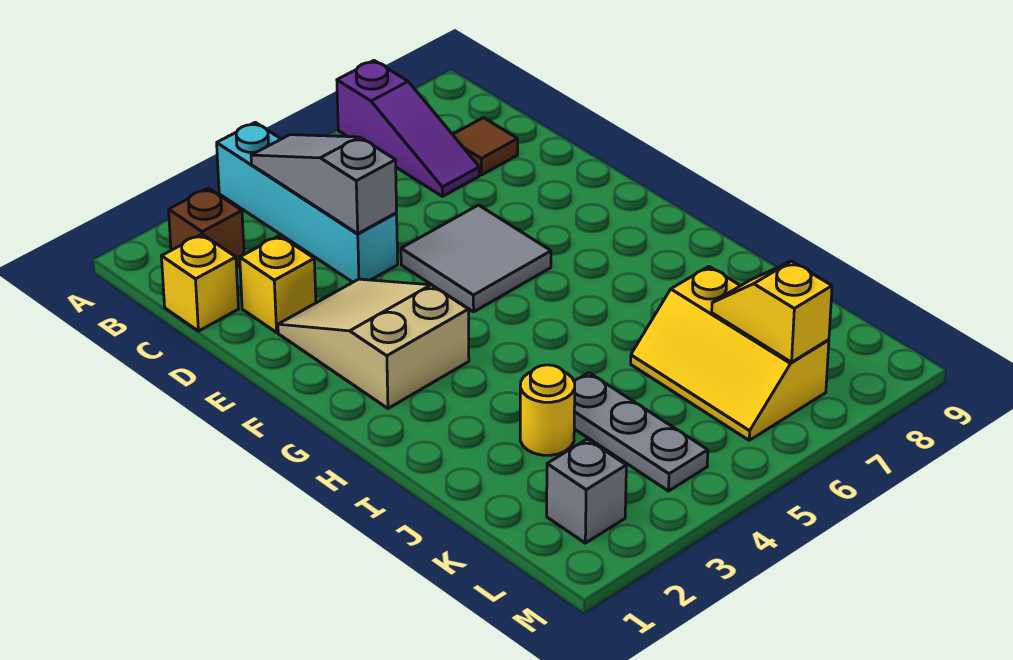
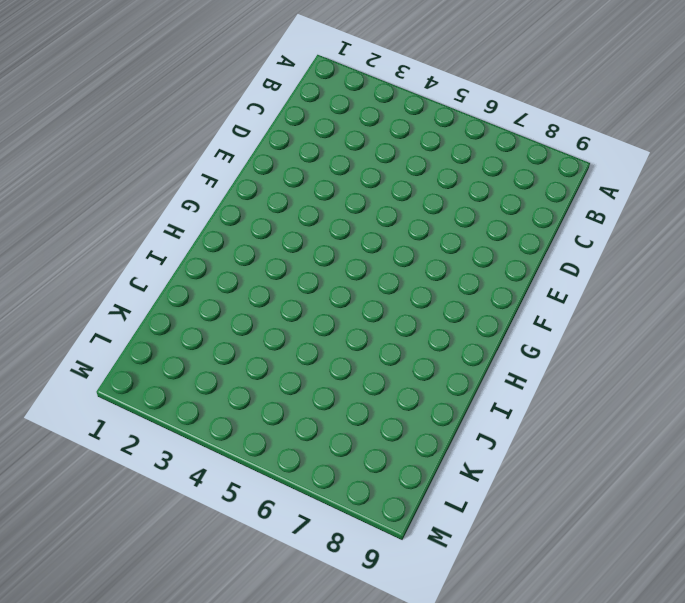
none -> cyan 1x4 brick [217,122,398,282]
none -> purple 1x3 slope [337,61,479,196]
none -> brown 1x1 brick [169,188,244,267]

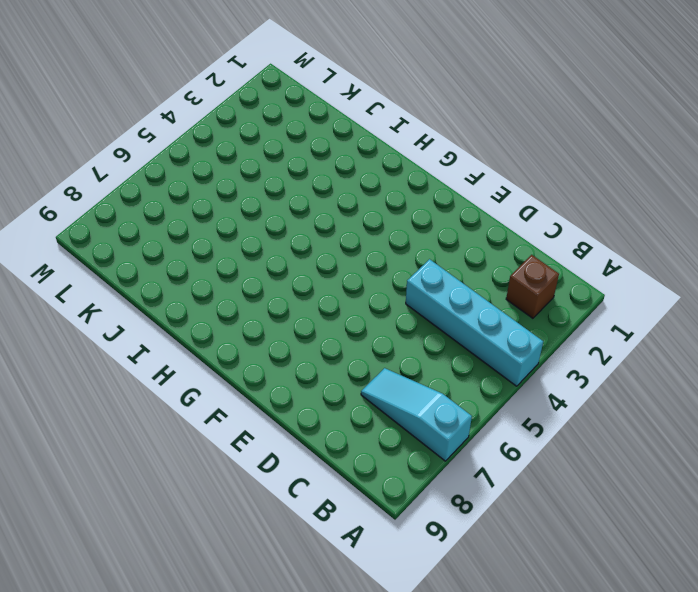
cyan 1x3 slope [361,368,472,461] -> purple 1x3 slope [337,61,479,196]
none -> yellow 1x1 brick [161,234,238,331]
none -> brown 1x1 tile [453,118,518,175]
none -> yellow 1x1 brick [240,235,316,332]

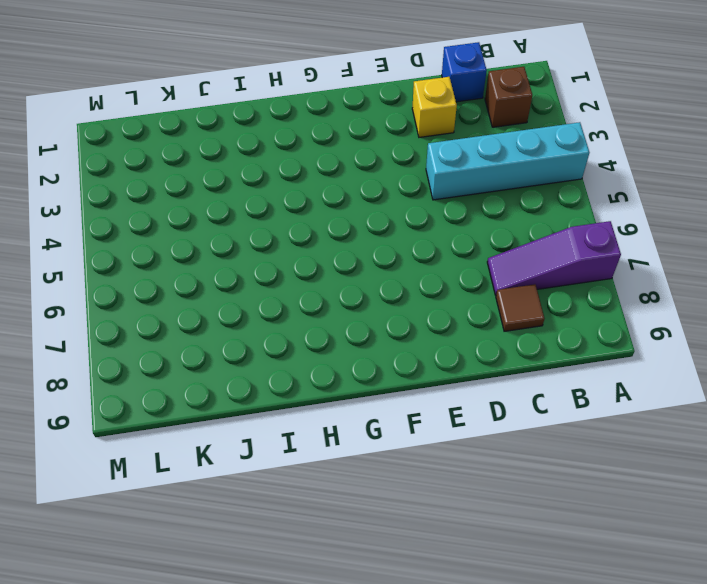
blue 1x1 brick [442,42,487,102] -> yellow 1x1 brick [161,234,238,331]
none -> tan 2x3 slope [278,279,469,408]
none -> grey 2x2 tile [401,205,551,312]
none -> yellow 1x1 round brick [520,365,575,455]

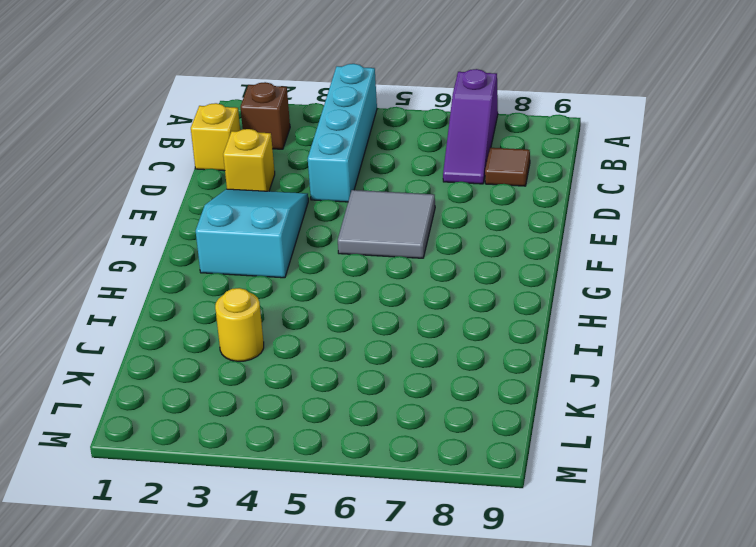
cyan 2x3 slope [196,189,308,278] -> tan 2x3 slope [278,279,469,408]
none -> grey 1x3 plate [574,373,708,491]
none -> yellow 2x3 slope [631,267,829,440]
none -> grey 1x1 brick [547,439,626,543]

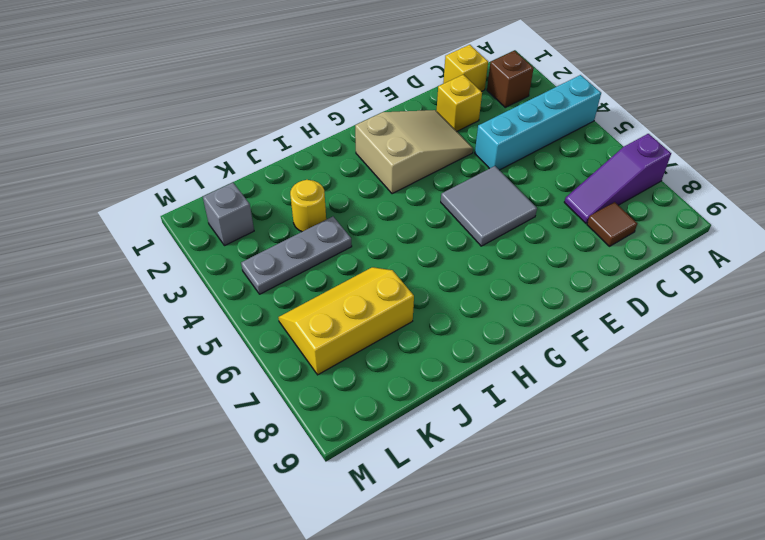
none -> grey 1x3 slope [251,135,397,234]
none -> yellow 1x2 slope [712,261,832,362]

